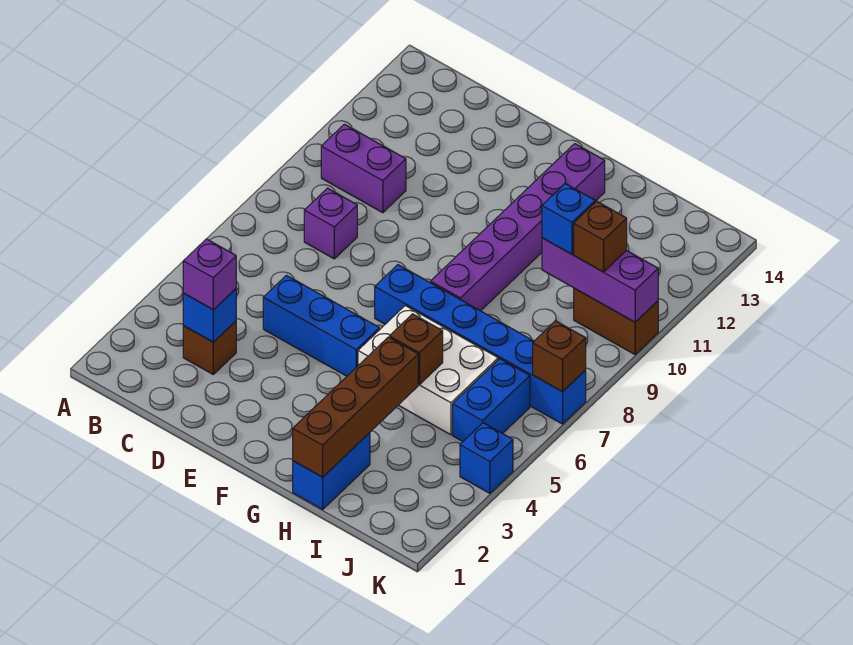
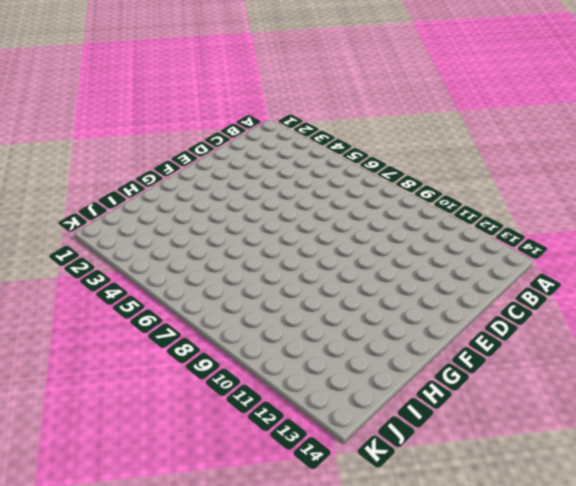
none -> purple 1x2 brick [321,124,406,213]
none -> brown 1x1 brick [183,321,236,374]
none -> purple 1x1 brick [304,188,357,259]

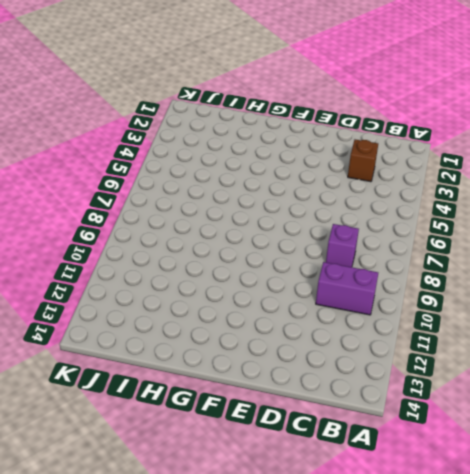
none -> blue 1x3 brick [263,275,379,376]
none -> blue 1x6 brick [375,265,586,424]
none -> white 2x3 brick [358,306,498,435]

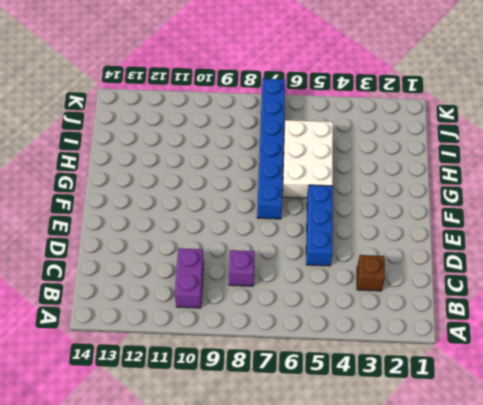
none -> purple 1x6 brick [431,144,605,311]
none -> blue 1x2 brick [293,433,370,509]
none -> blue 1x2 brick [453,359,530,441]

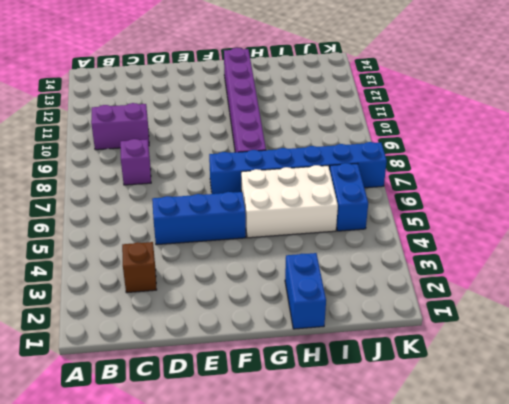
none -> brown 1x2 brick [574,288,658,355]
none -> blue 1x1 brick [460,423,513,493]
none -> blue 1x1 brick [183,289,236,342]

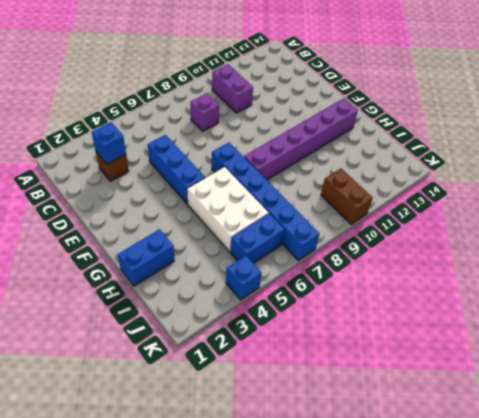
none -> brown 1x4 brick [293,337,419,477]
none -> brown 1x1 brick [390,314,443,385]
none -> purple 1x3 brick [542,238,658,322]

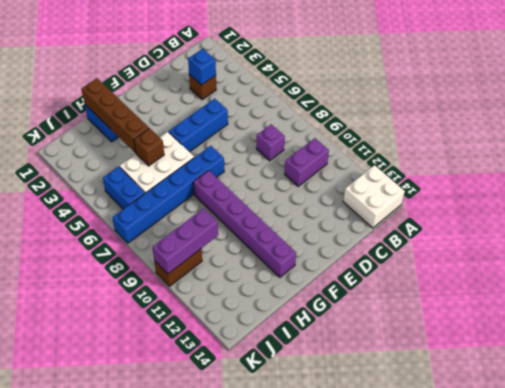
white 2x2 brick [343,165,405,228] -> none
none -> blue 1x1 brick [460,423,513,493]
none -> brown 1x1 brick [533,321,586,392]
none -> purple 1x1 brick [183,239,236,310]

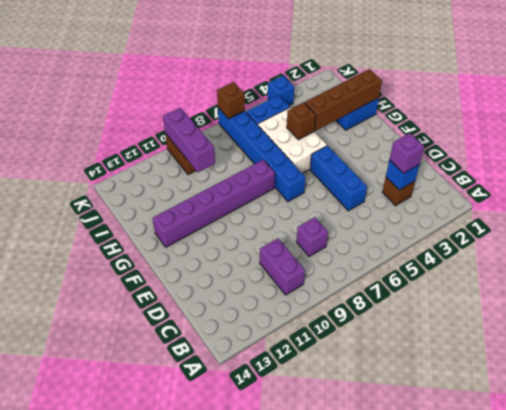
none -> blue 1x1 brick [542,184,595,254]
none -> brown 1x1 brick [574,201,627,272]

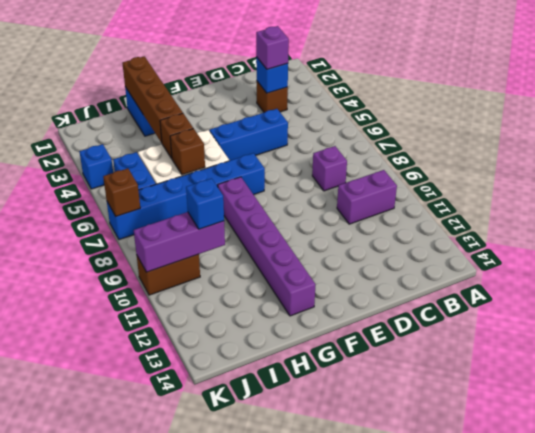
brown 1x1 brick [170,129,205,175] -> brown 1x1 brick moved to [574,201,627,272]

